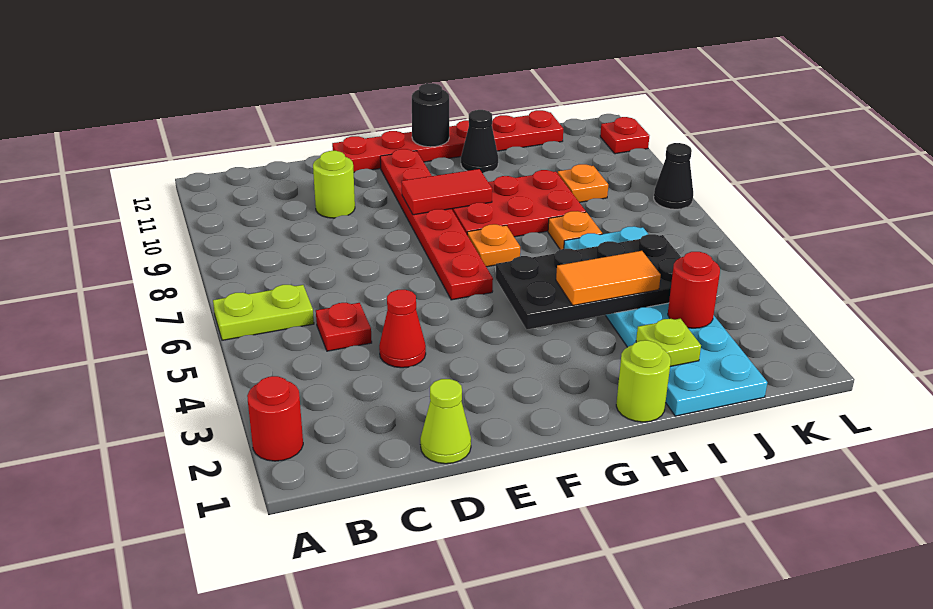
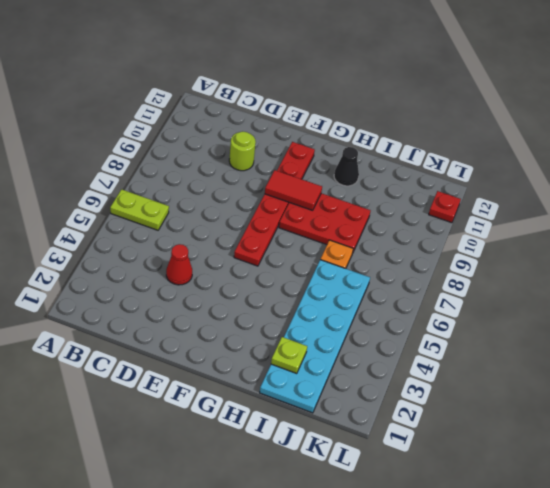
none -> red 1x1 round brick [247,376,303,461]
none -> red 1x1 plate [316,303,372,351]
none -> lime 1x1 cone [420,379,471,464]

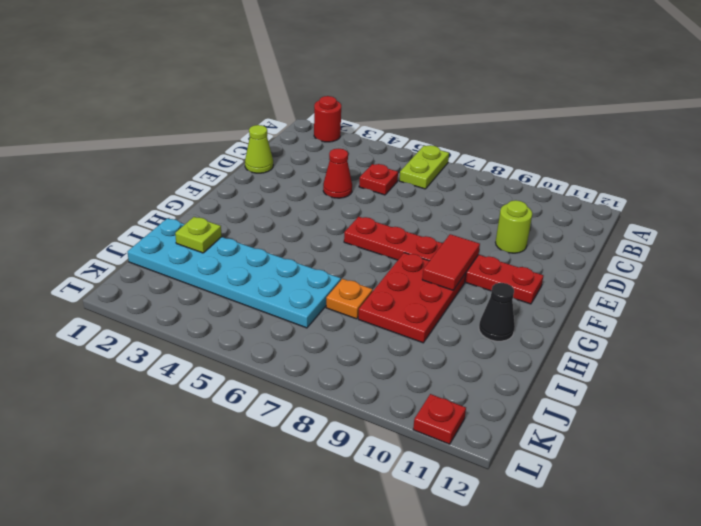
none -> red 1x6 plate [332,110,563,172]
none -> orange 1x1 plate [467,224,520,267]
none -> lime 1x1 round brick [616,340,671,422]

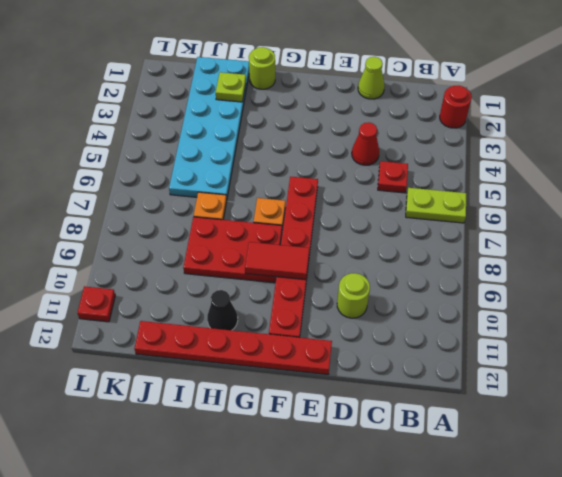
none -> orange 1x1 plate [558,164,608,202]
none -> black 1x1 cone [654,143,693,209]
none -> black 2x4 plate [496,234,681,329]

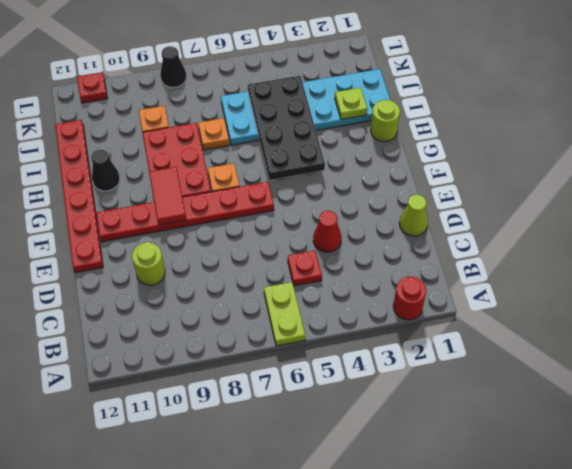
none -> black 1x1 round brick [412,83,449,147]
none -> red 1x1 round brick [668,252,720,328]
none -> orange 1x2 tile [556,251,661,305]

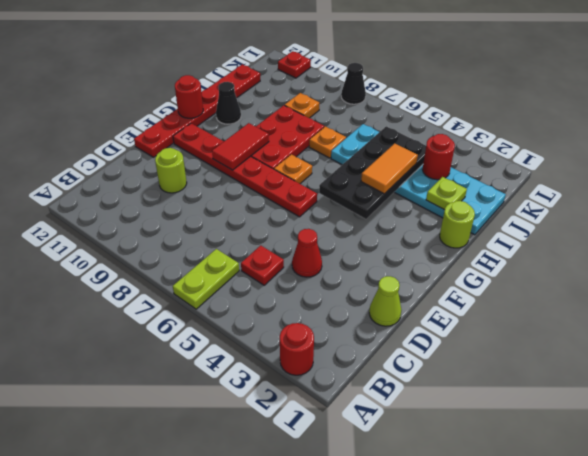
red 1x1 round brick [175,75,203,118] -> black 1x1 round brick [412,83,449,147]

